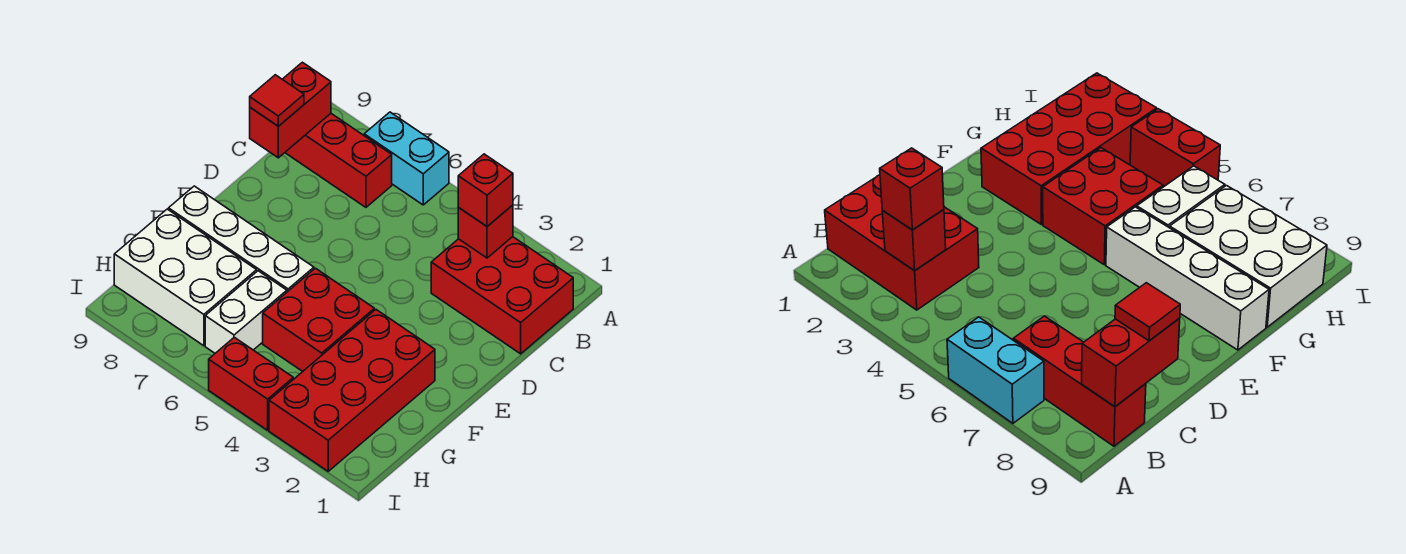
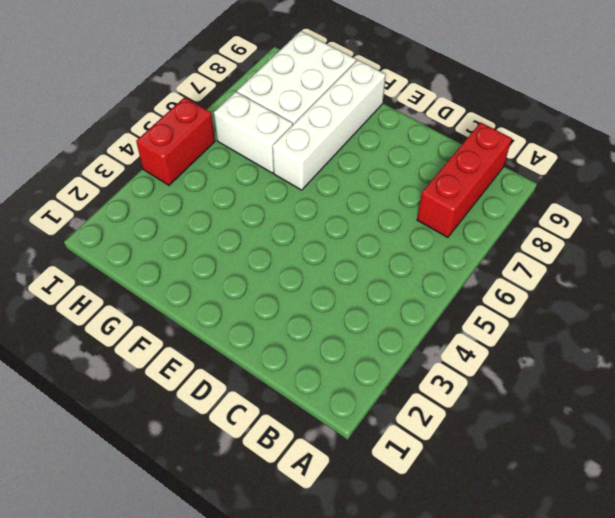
none -> cyan 1x2 brick [364,112,449,205]
none -> red 2x3 brick [431,237,573,354]
none -> red 2x4 brick [269,310,435,471]

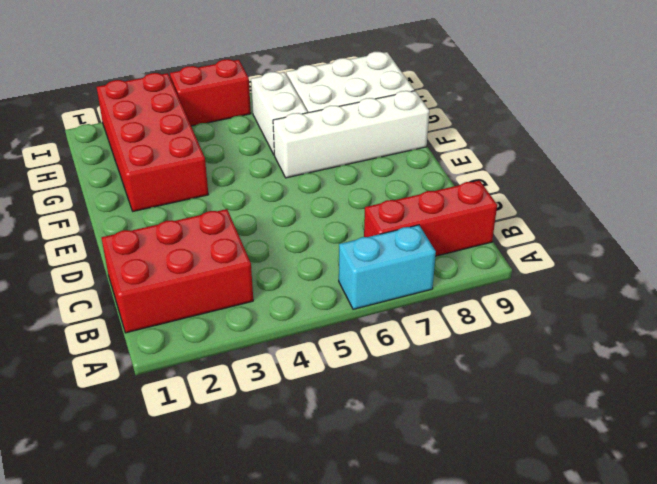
none -> red 2x2 brick [263,268,374,371]
none -> red 1x1 brick [458,205,513,258]
none -> red 1x2 brick [250,62,331,158]

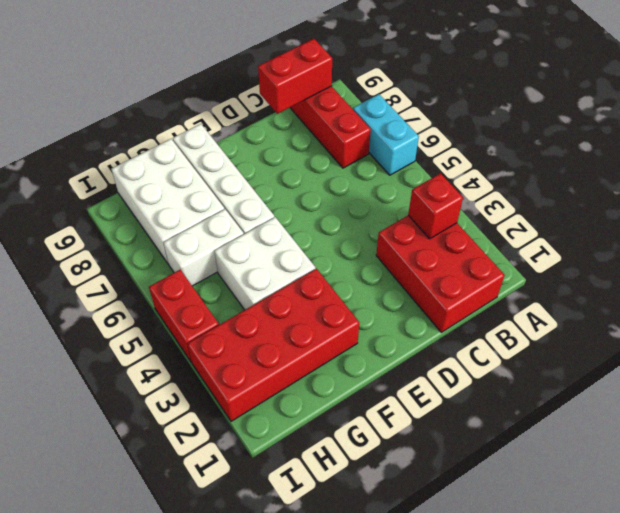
white 2x2 brick [214,217,315,310] -> red 2x2 brick [263,268,374,371]
none -> red 1x1 brick [458,154,513,226]
none -> red 1x1 tile [250,75,304,126]

